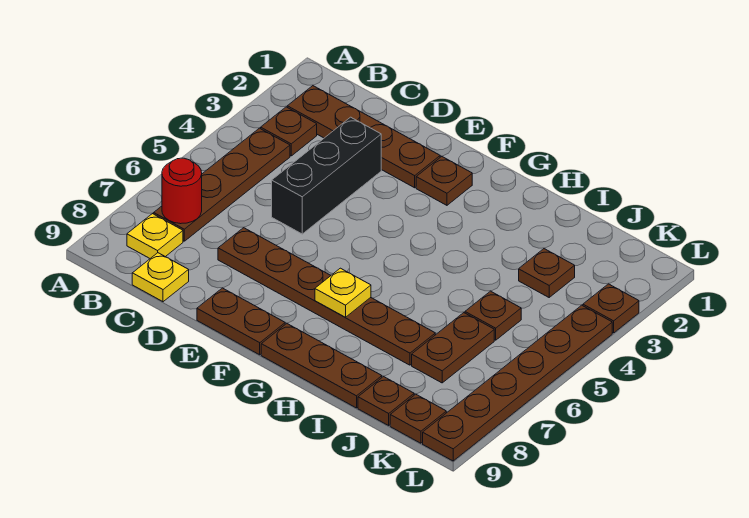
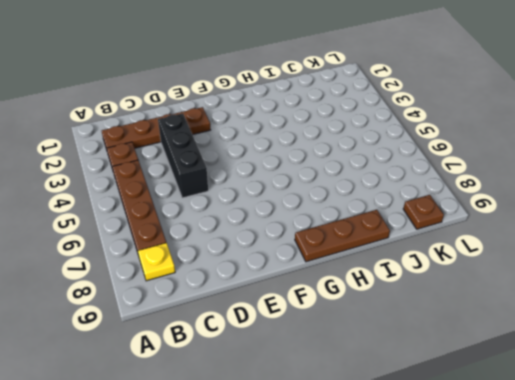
none -> yellow 1x1 plate [132,253,189,302]
none -> brown 1x6 plate [218,228,435,365]
none -> brown 1x2 plate [197,288,285,355]

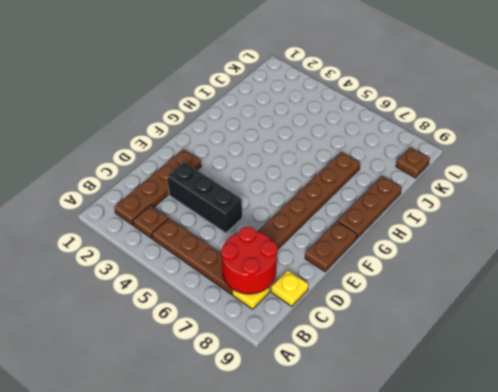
red 2x2 round brick [221,227,277,294] -> red 1x1 round brick [162,158,202,224]
none -> brown 1x1 plate [416,157,472,205]
none -> brown 1x1 plate [519,249,575,297]
none -> brown 1x1 plate [465,291,521,340]

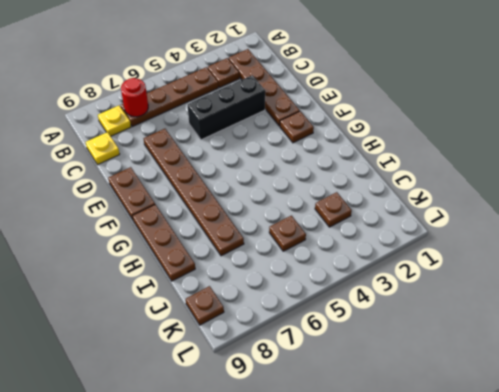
none -> brown 1x2 plate [412,313,494,383]
none -> brown 1x1 plate [358,377,414,425]
none -> brown 1x1 plate [583,284,639,333]

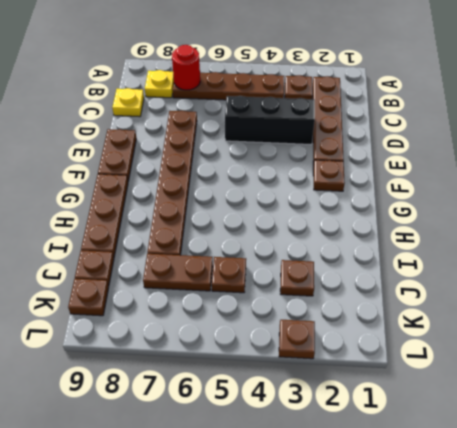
none -> brown 1x6 plate [423,305,612,461]
none -> yellow 1x1 plate [315,268,371,317]

